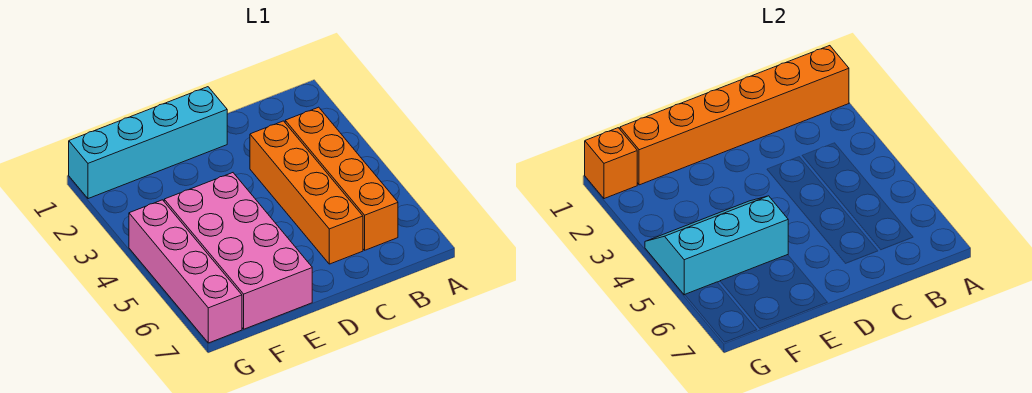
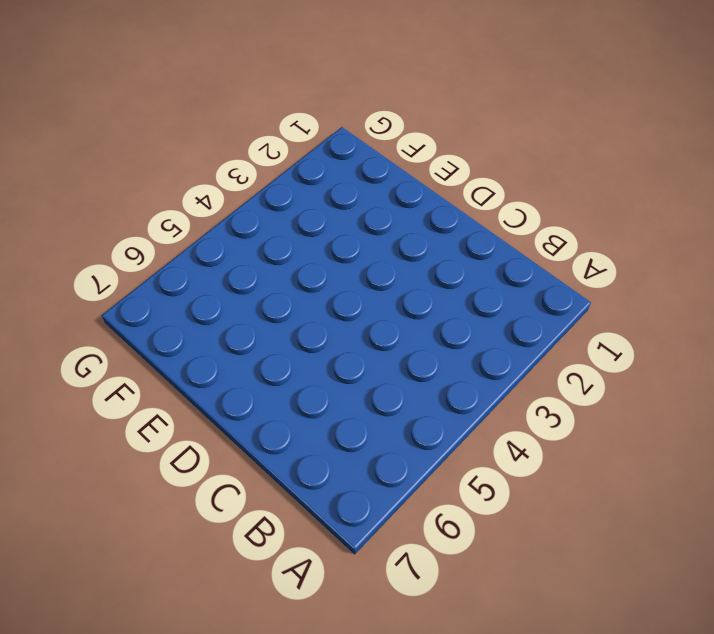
none -> orange 1x4 brick [285,107,398,250]
none -> orange 1x4 brick [250,121,363,264]

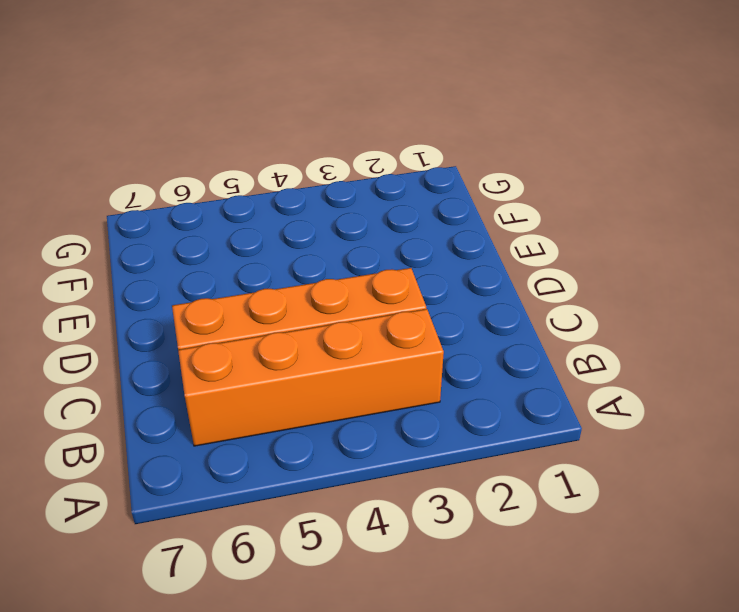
none -> cyan 1x4 brick [69,87,227,199]
none -> pink 2x4 brick [164,173,312,329]

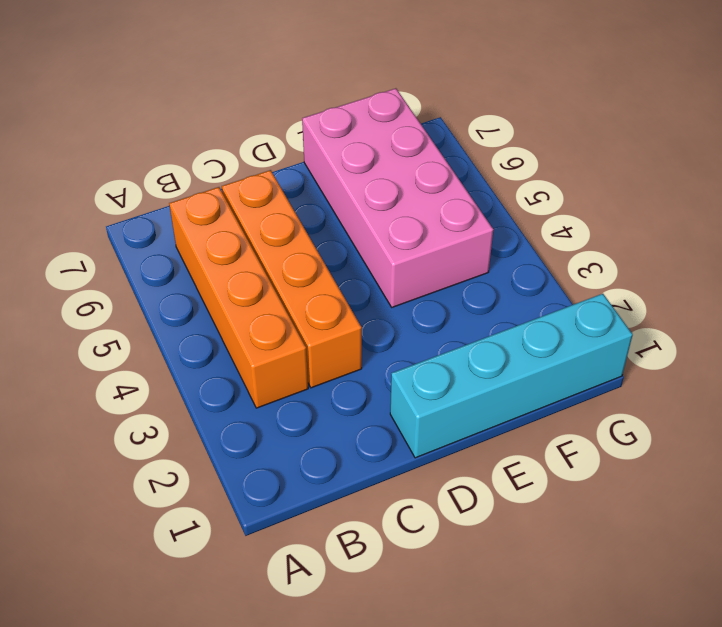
none -> pink 1x4 brick [129,200,242,343]
none -> orange 1x6 brick [620,46,849,185]

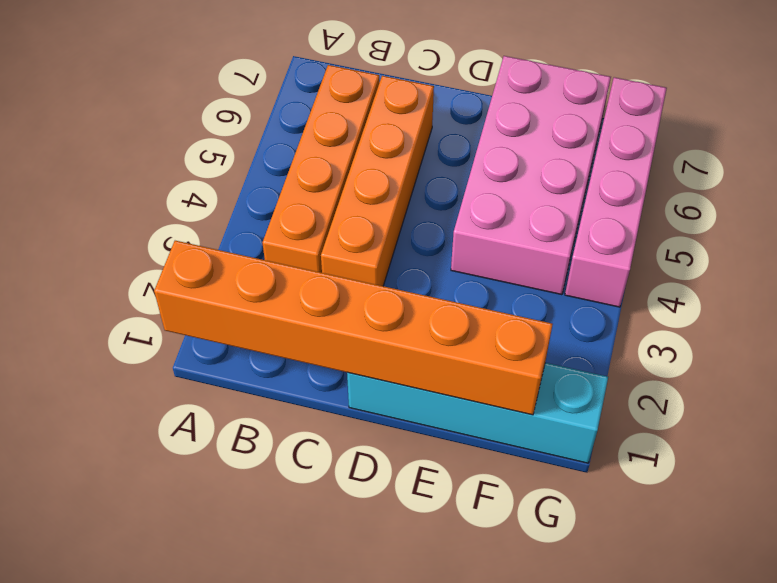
none -> cyan 2x3 slope [645,196,788,295]
none -> orange 1x1 brick [585,128,637,199]

